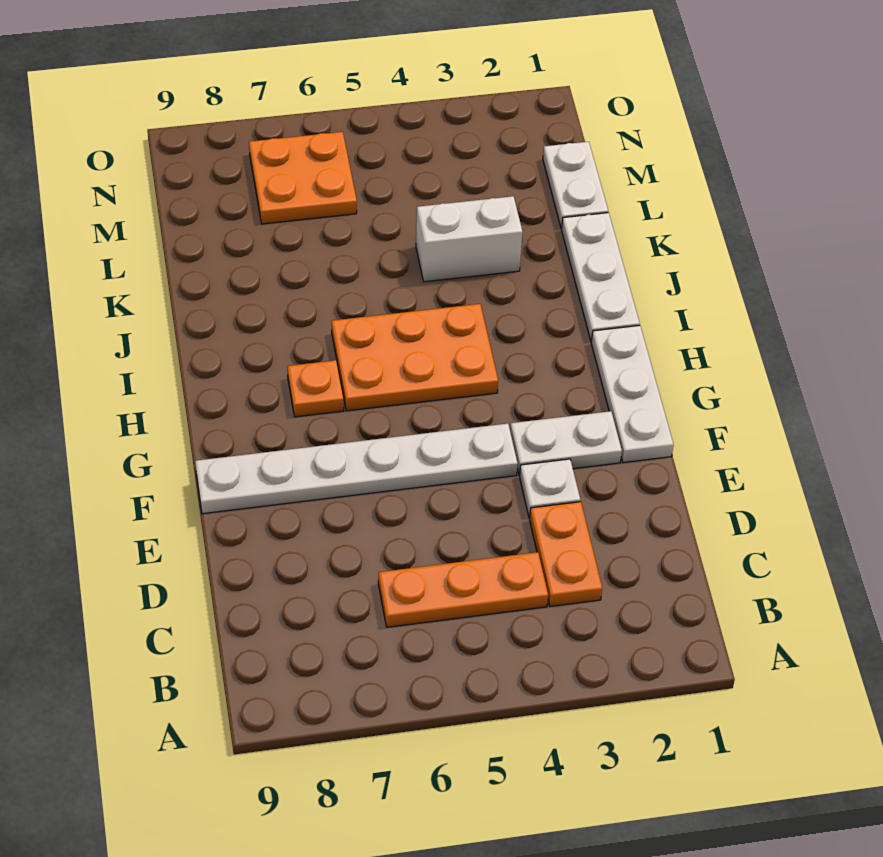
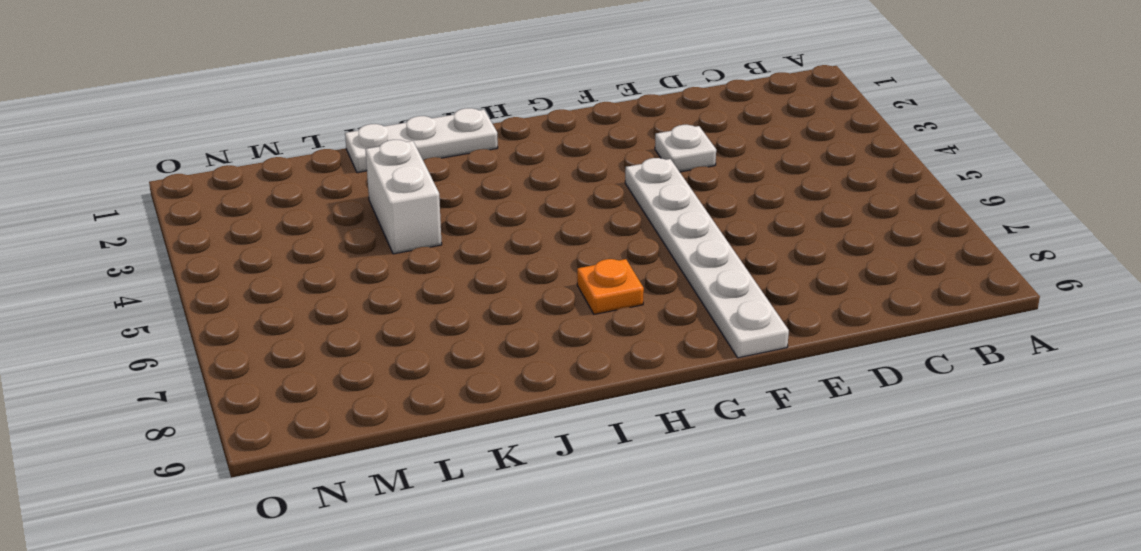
none -> orange 1x2 plate [530,502,602,606]
none -> orange 1x3 plate [378,552,548,627]
none -> white 1x3 plate [591,325,674,463]

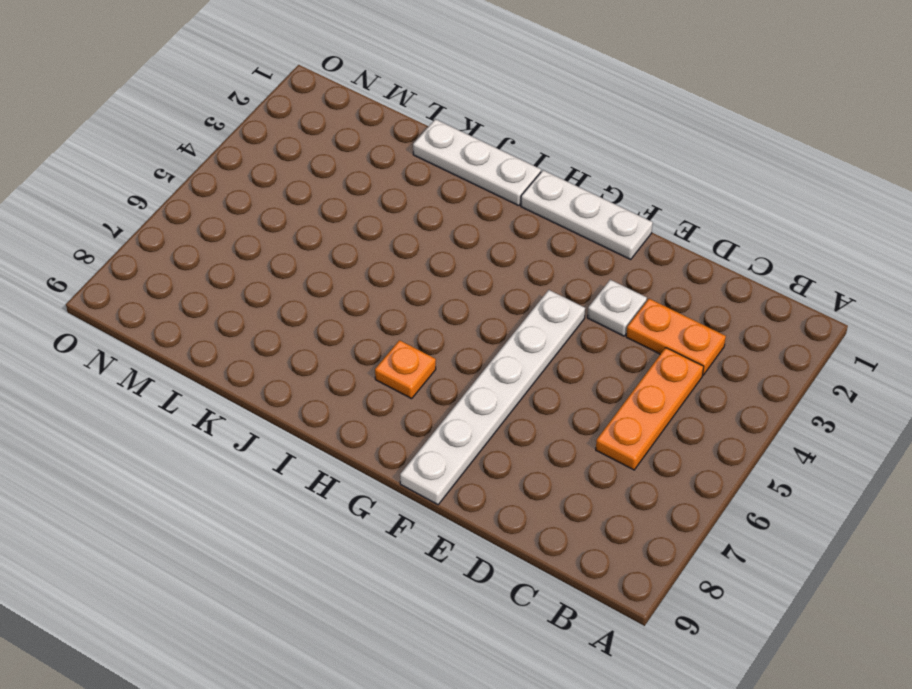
none -> white 1x2 plate [510,411,622,475]
none -> orange 2x3 plate [332,304,498,411]
none -> white 1x2 brick [416,196,523,282]

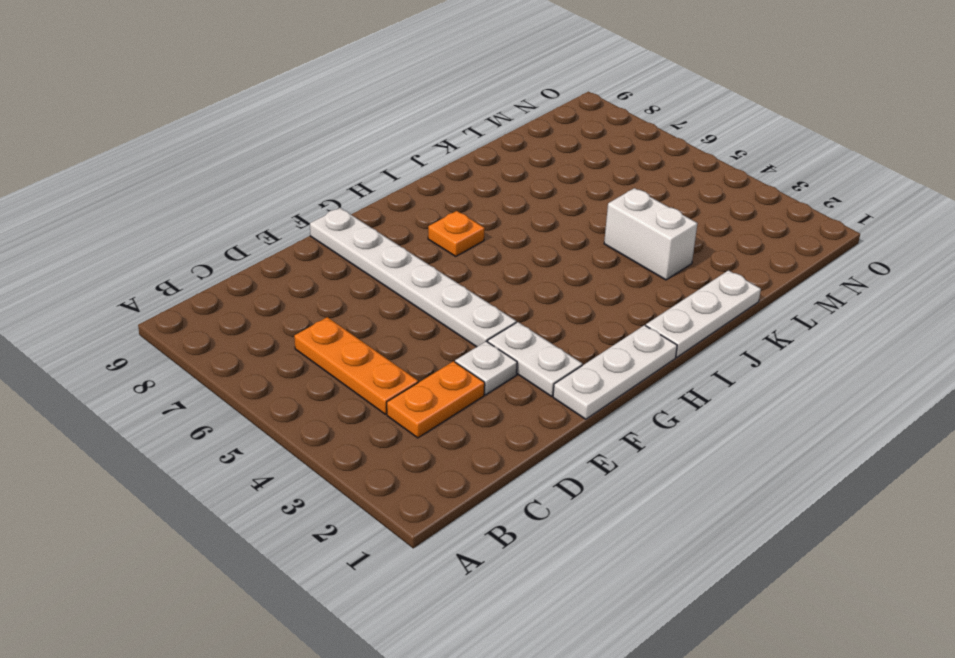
none -> orange 2x3 plate [332,304,498,411]
none -> white 1x2 plate [543,142,608,229]
none -> orange 2x2 plate [249,132,357,224]

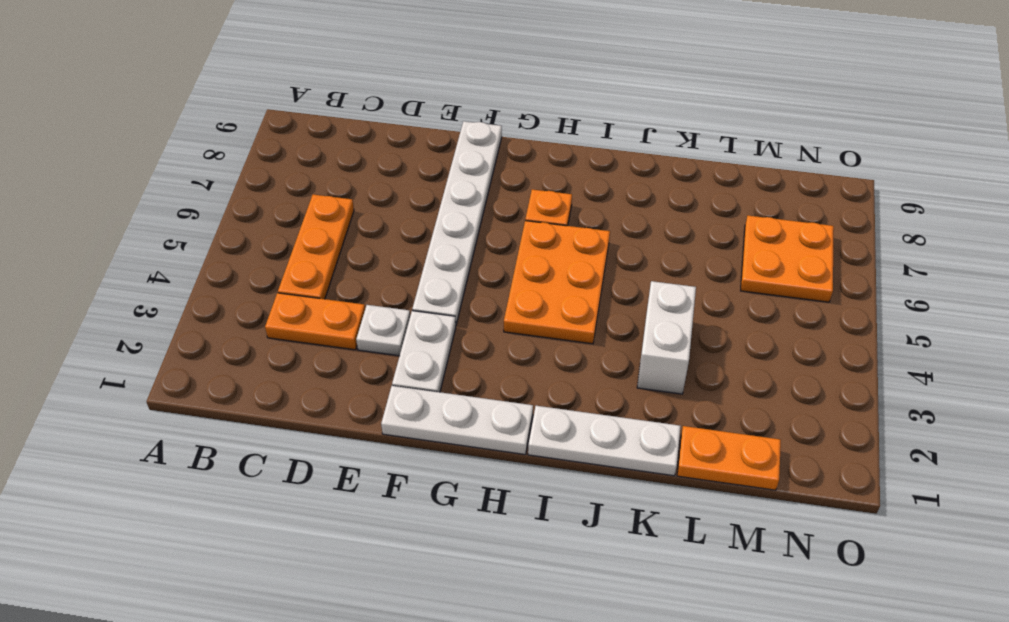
orange 1x2 plate [677,426,781,490] -> white 1x2 plate [543,142,608,229]

